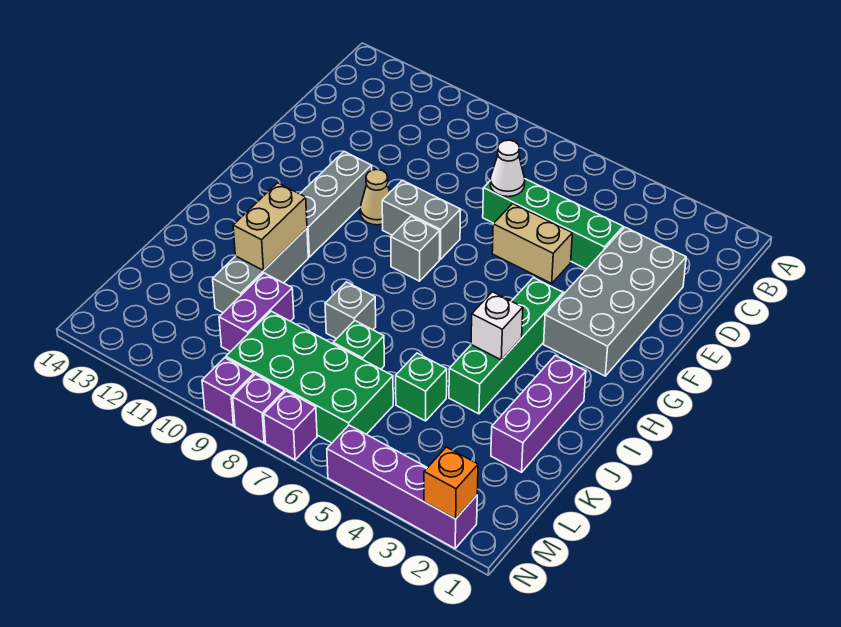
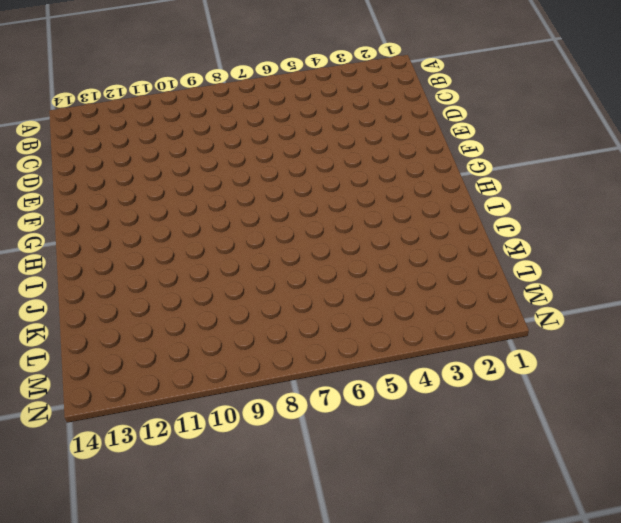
none -> grey 2x4 brick [544,227,686,376]
none -> green 1x4 brick [483,179,623,269]
none -> tan 1x2 brick [492,204,572,283]

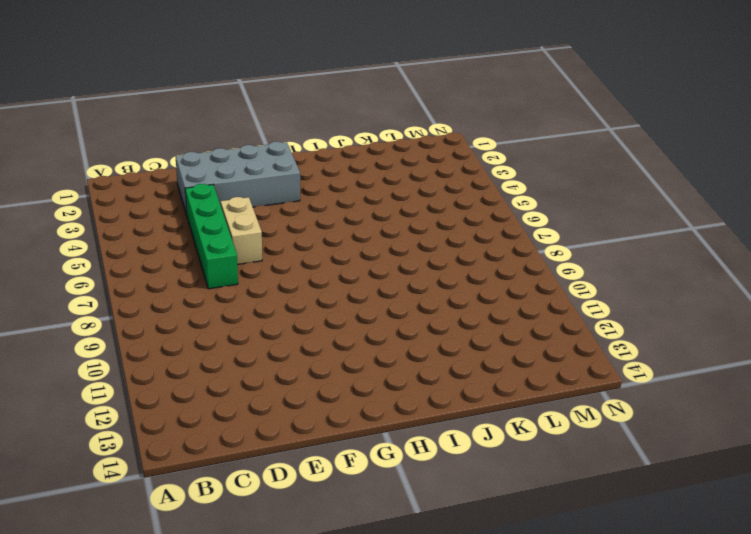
none -> grey 1x2 brick [382,180,461,259]
none -> tan 1x1 cone [360,170,390,225]
none -> grey 1x3 brick [300,152,372,257]

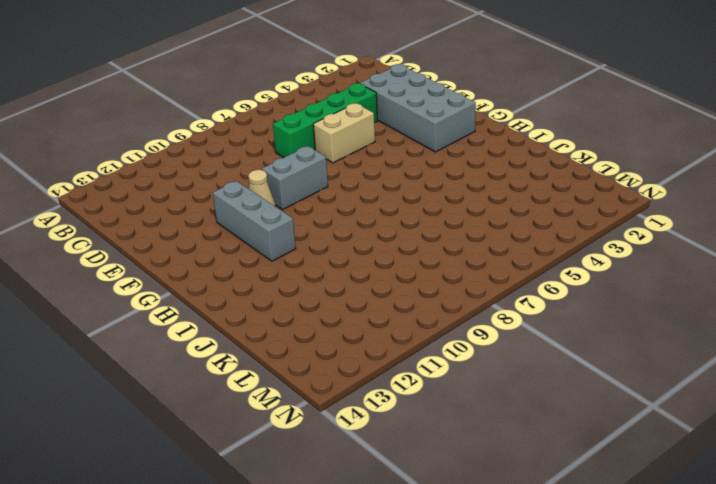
none -> green 1x4 brick [449,278,563,414]
none -> grey 1x1 brick [391,216,440,281]
none -> purple 1x3 brick [491,356,586,472]

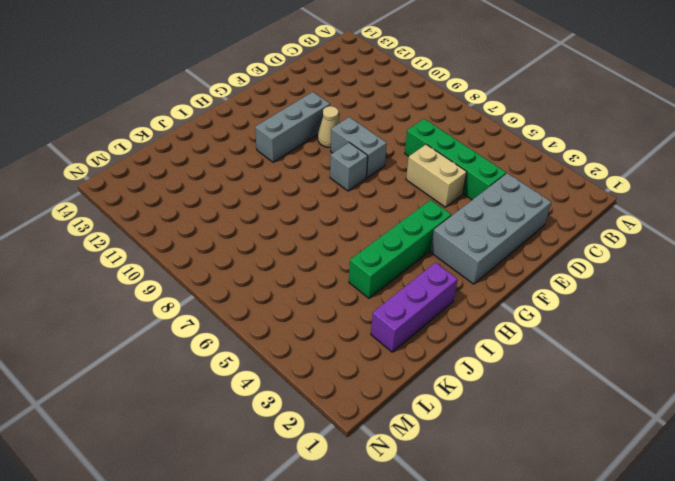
none -> grey 1x3 brick [213,229,308,313]
none -> grey 1x1 brick [325,282,376,339]
none -> green 1x1 brick [396,353,447,421]

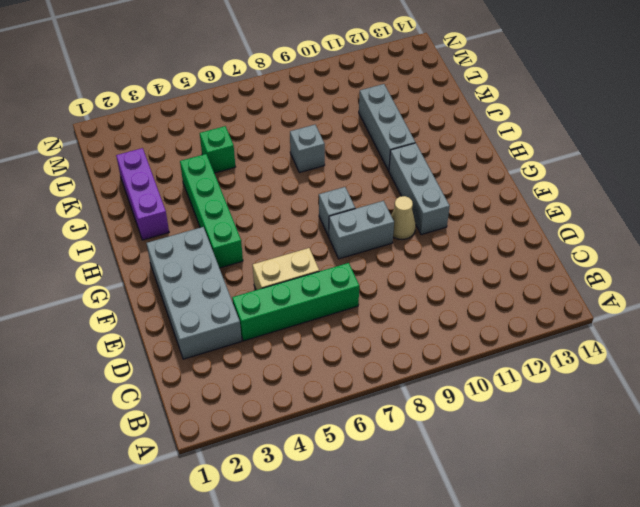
none -> green 1x1 brick [333,320,384,369]
none -> purple 1x2 brick [219,273,294,352]
none -> green 2x4 brick [226,311,393,443]

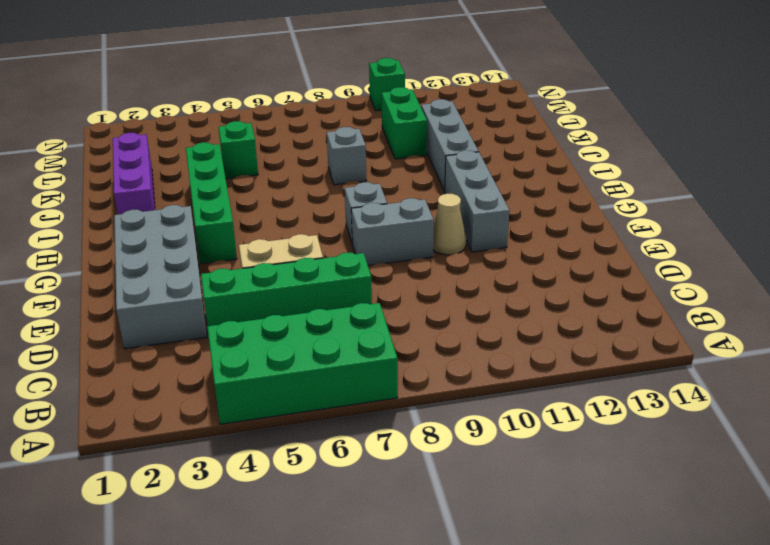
green 2x4 brick [207,303,398,424] -> green 2x4 brick moved to [226,311,393,443]
green 1x2 brick [382,87,427,159] -> purple 1x2 brick [219,273,294,352]
green 1x1 brick [369,58,405,111] -> green 1x1 brick moved to [333,320,384,369]
none -> purple 1x4 brick [327,425,477,548]
none -> purple 1x1 brick [264,391,317,460]
none -> purple 1x1 brick [233,374,285,443]

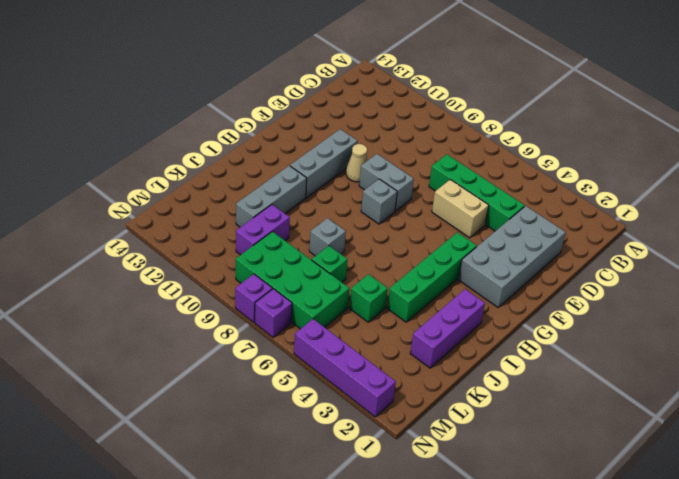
none -> purple 1x1 brick [202,358,254,426]
none -> white 1x1 cone [490,140,525,197]
none -> white 1x1 brick [471,292,523,360]

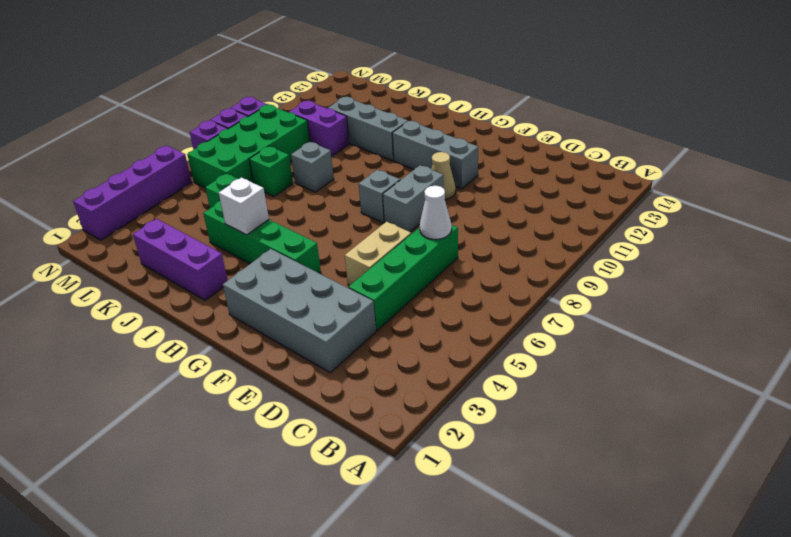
none -> tan 1x2 brick [233,183,307,270]
none -> orange 1x1 brick [424,447,478,519]

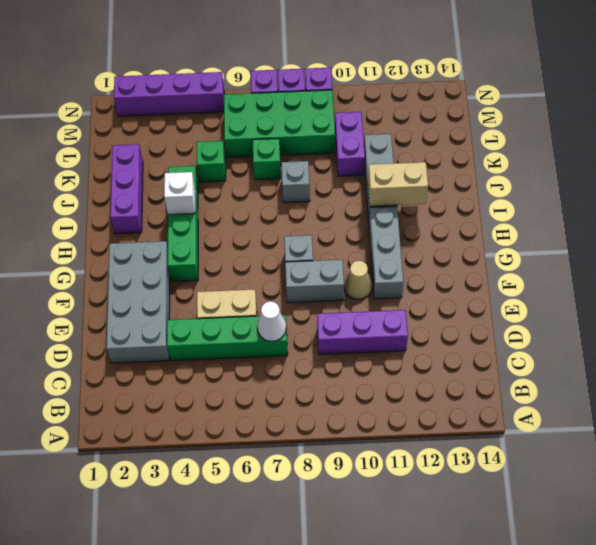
purple 1x3 brick [317,310,408,354] -> none
tan 1x2 brick [368,162,428,206] -> tan 1x2 brick turned to [233,183,307,270]
none -> orange 1x1 brick [424,447,478,519]

